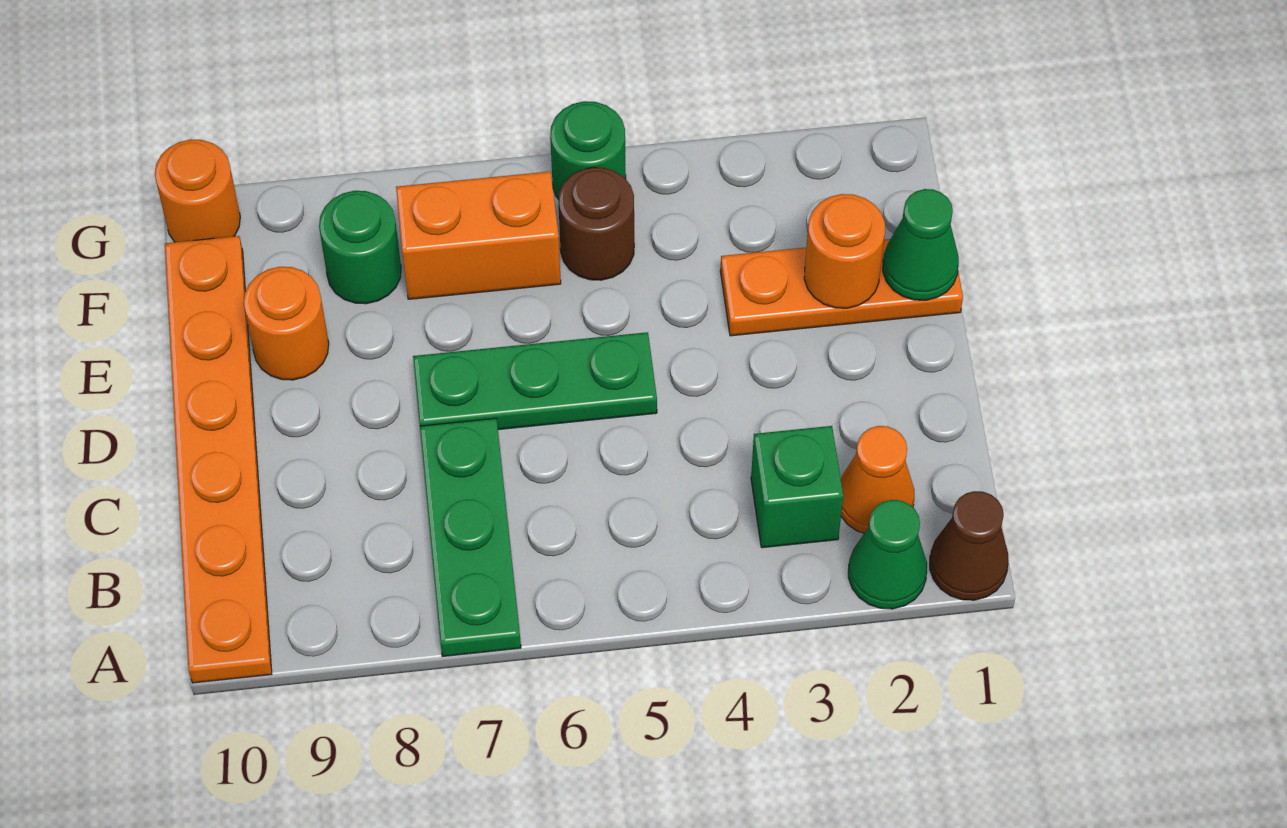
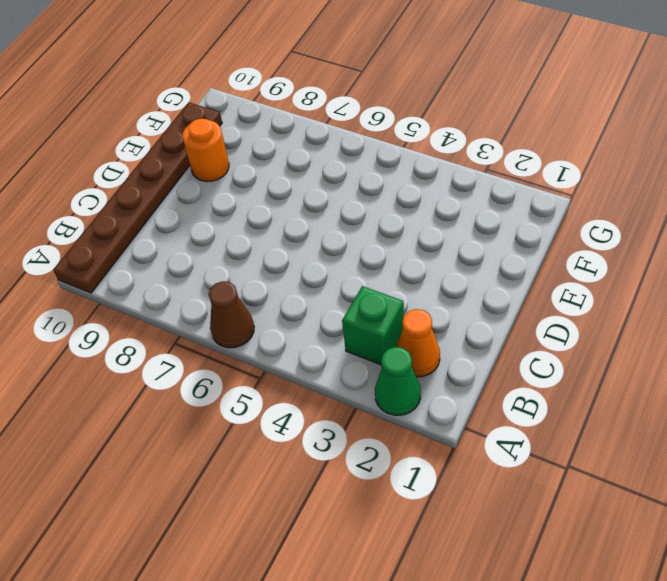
brown 1x1 cone [209,281,254,348] -> brown 1x1 cone moved to [930,491,1009,600]
brown 1x6 plate [53,102,222,293] -> orange 1x6 plate [165,236,272,683]
none -> green 1x3 plate [420,418,521,657]
none -> green 1x3 plate [413,332,657,430]
none -> orange 1x3 plate [720,239,963,336]

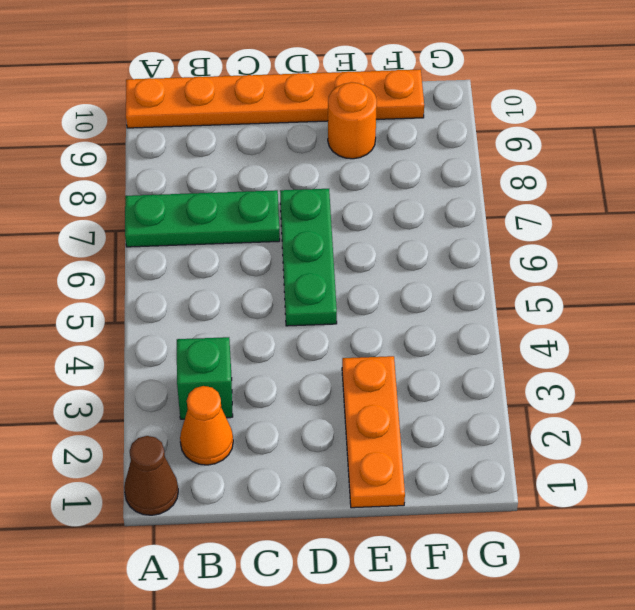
none -> green 1x1 cone [848,500,927,609]
none -> brown 1x1 round brick [559,167,634,280]
none -> orange 1x2 brick [396,171,561,299]

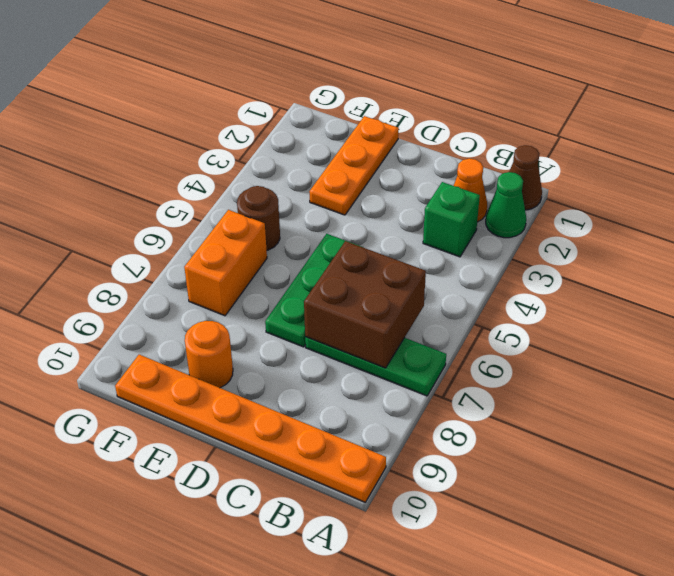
brown 2x2 brick [304,241,426,368] -> none
none -> green 1x1 round brick [319,191,401,304]
none -> green 1x1 round brick [550,101,626,200]
none -> orange 1x1 round brick [155,139,240,242]

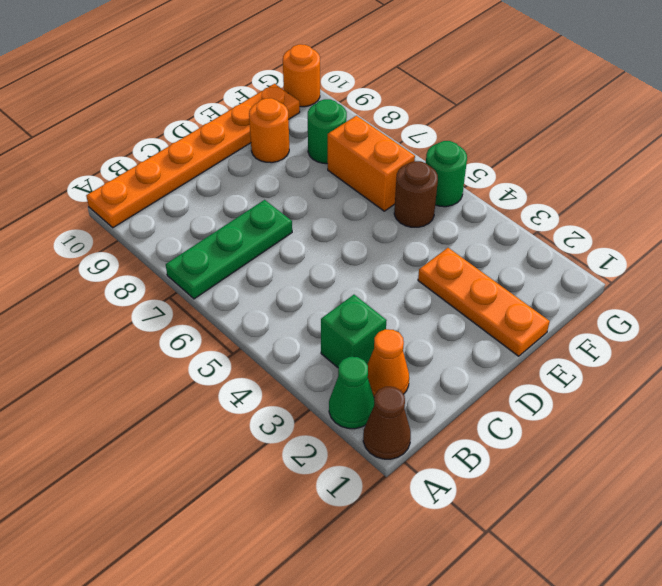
none -> green 1x3 plate [413,332,657,430]
none -> green 1x1 cone [883,189,959,300]
none -> orange 1x1 round brick [804,194,885,308]

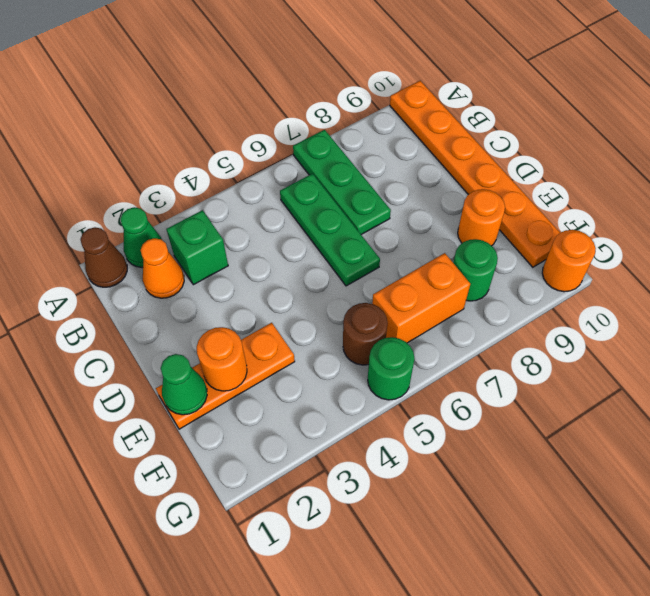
green 1x3 plate [280,174,380,286] -> green 1x3 plate turned to [413,332,657,430]

